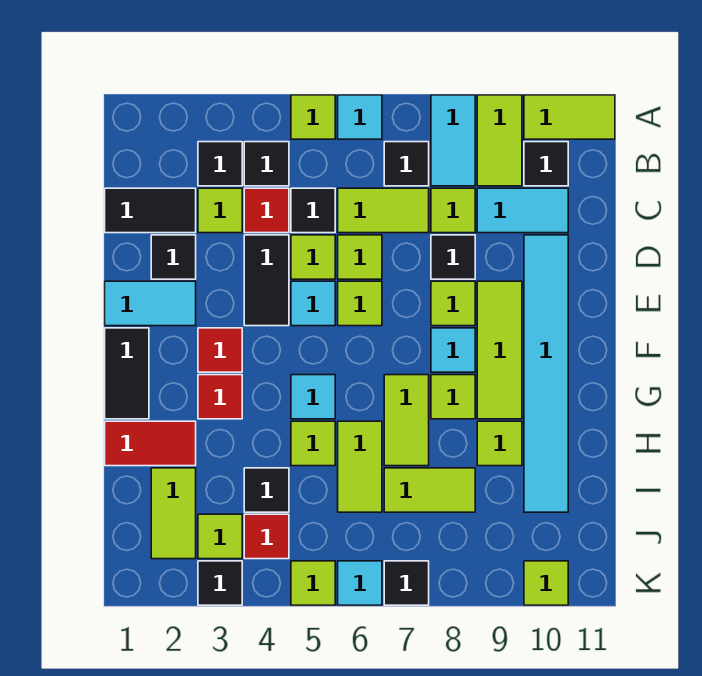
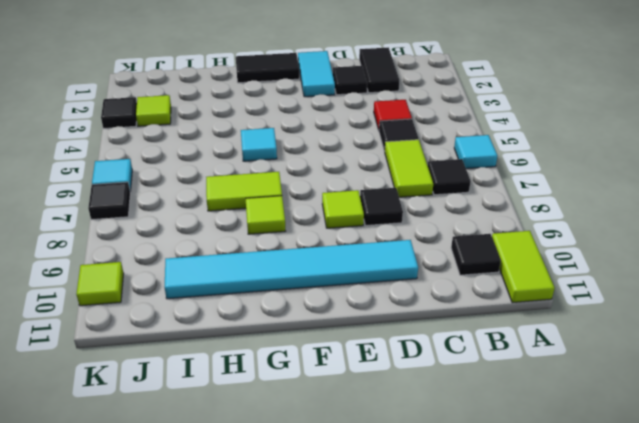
none -> lime 1x1 tile [291,95,335,139]
none -> cyan 1x2 tile [431,95,475,186]
none -> lime 1x2 tile [477,95,522,186]
none -> black 1x1 tile [198,142,242,186]

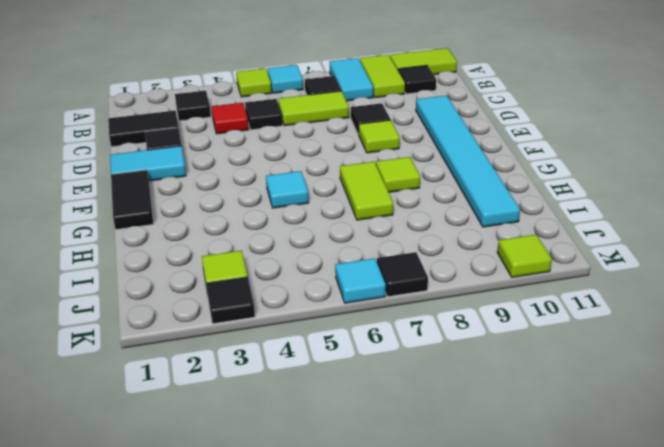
none -> black 1x1 tile [244,142,289,186]
none -> lime 1x1 tile [198,188,242,233]
none -> lime 1x1 tile [431,188,475,233]
none -> cyan 1x2 tile [477,188,568,233]

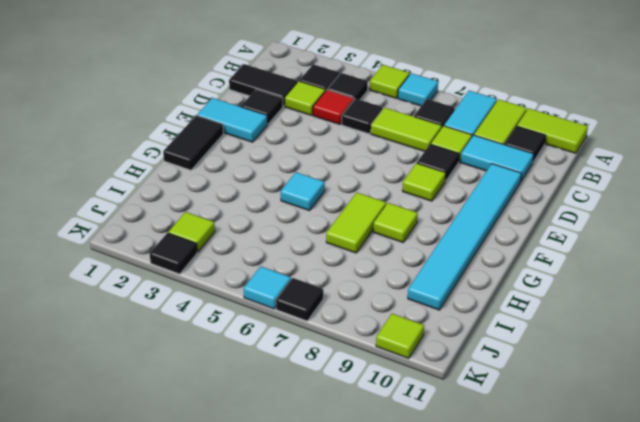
none -> black 1x2 tile [244,235,289,326]
none -> lime 1x1 tile [291,235,335,279]
none -> lime 1x1 tile [338,235,382,279]
none -> cyan 1x1 tile [291,281,335,326]

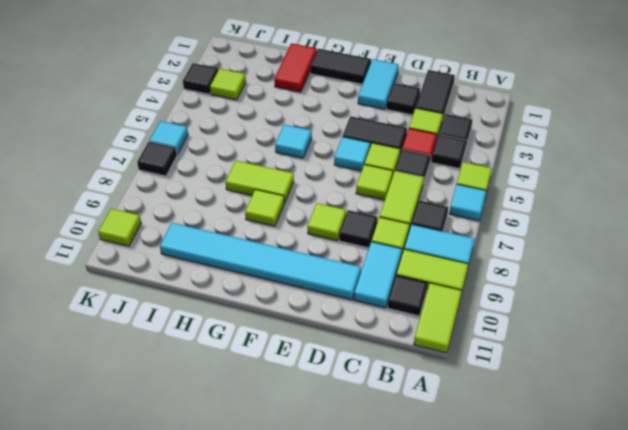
none -> lime 1x1 tile [338,281,382,326]
none -> lime 1x3 tile [477,281,522,419]
none -> red 1x1 tile [198,328,242,372]
none -> cyan 1x1 tile [431,328,475,372]

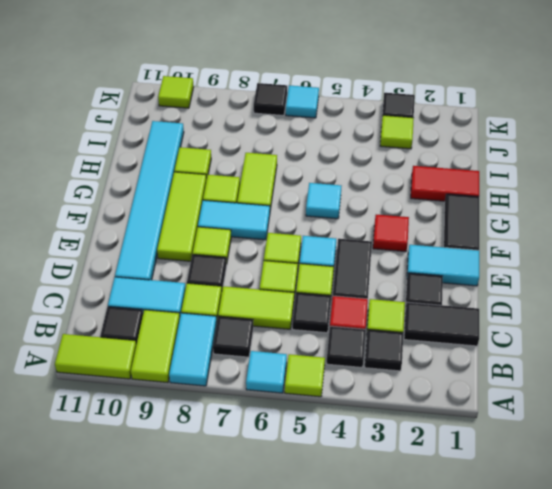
cyan 1x2 tile [198,200,270,240] -> cyan 1x1 tile [431,328,475,372]
none -> red 1x1 tile [198,375,242,419]
none -> lime 1x1 tile [291,421,335,466]
none -> lime 1x2 tile [338,421,382,512]
none -> lime 1x2 tile [151,468,196,559]

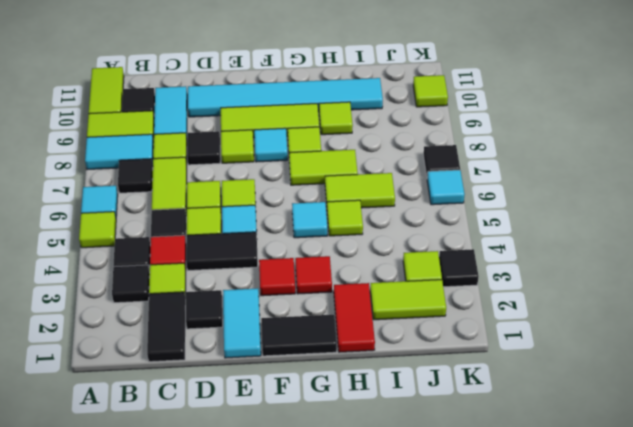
none -> black 1x1 tile [244,468,289,512]
none -> lime 1x2 tile [384,468,475,512]
none -> red 1x1 tile [244,514,289,559]
none -> lime 1x1 tile [291,561,335,605]

